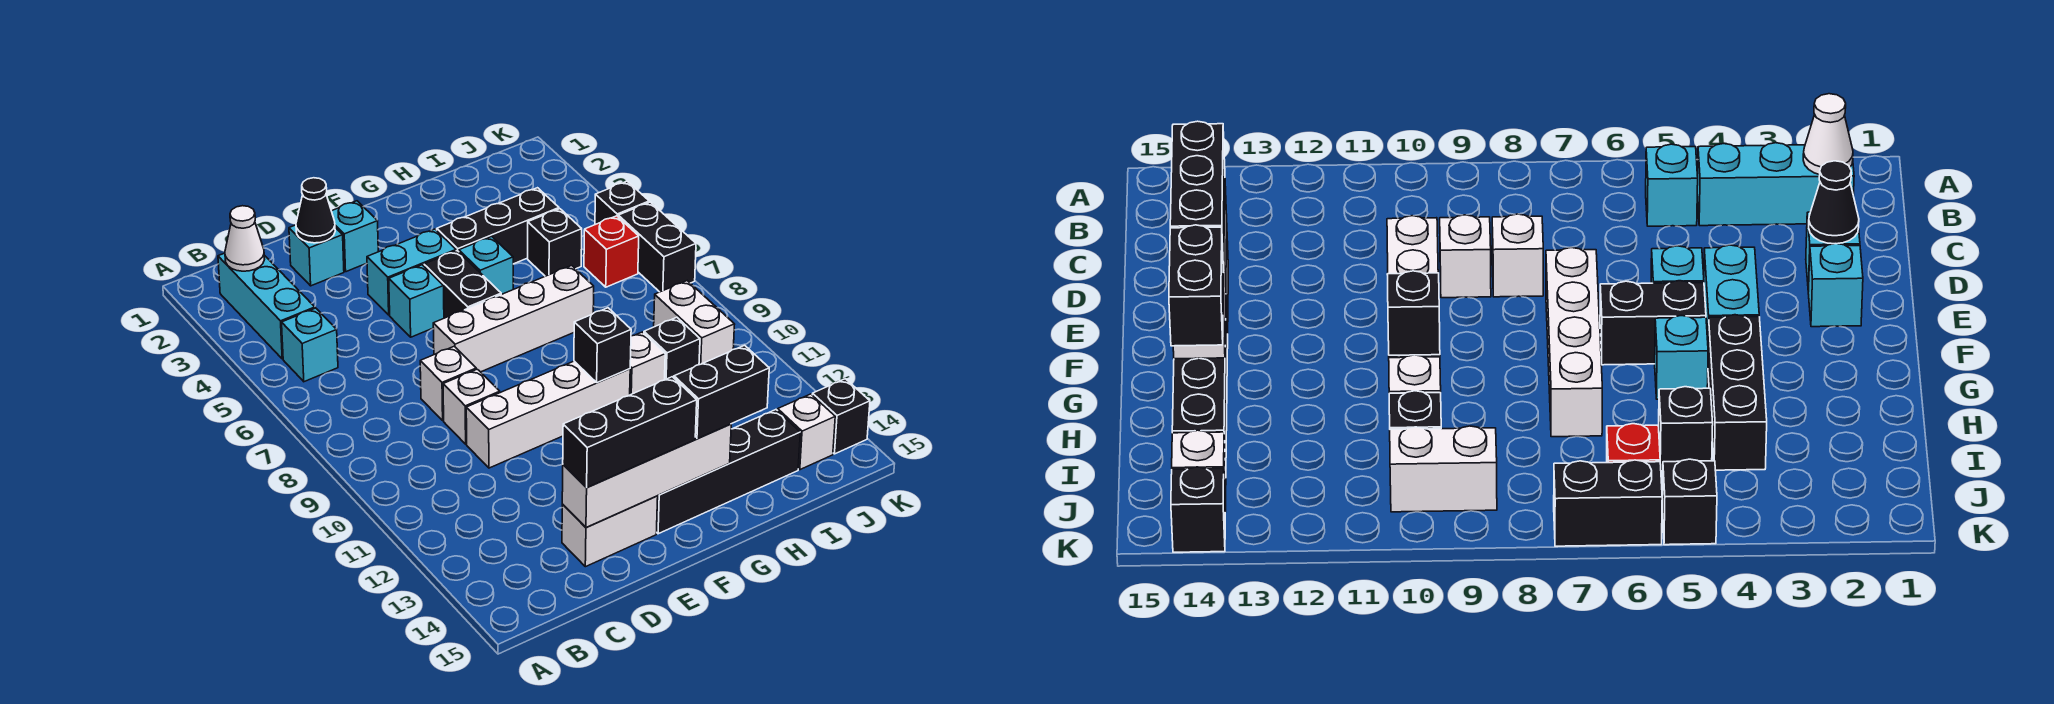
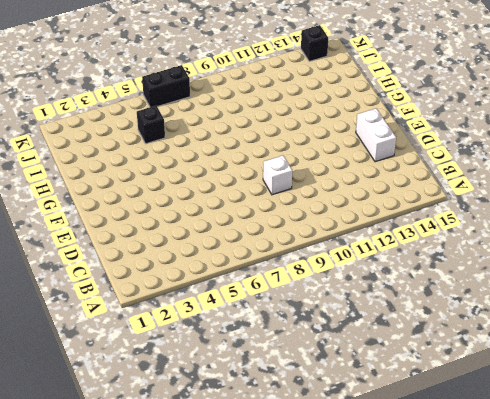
none -> cyan 1x3 brick [218,253,315,359]
none -> cyan 1x1 brick [282,308,338,382]
none -> cyan 1x1 brick [289,225,344,286]
none -> white 1x1 brick [420,346,476,421]

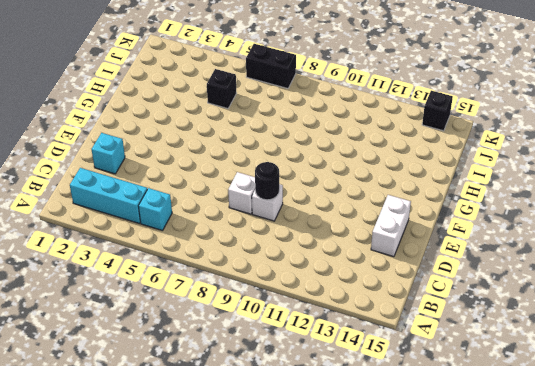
black 1x1 round brick [255,162,279,200] -> none
none -> white 1x4 brick [466,361,630,468]
none -> cyan 1x1 brick [332,201,378,272]
none -> cyan 1x2 brick [367,229,456,315]
none -> cyan 1x1 brick [389,265,444,337]

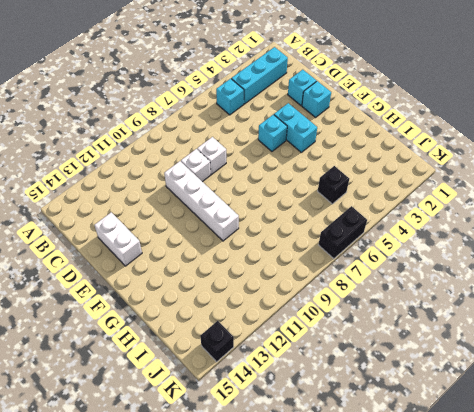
none -> white 1x4 brick [433,266,594,372]
none -> black 1x2 brick [424,251,501,318]
none -> black 1x4 brick [657,410,800,534]
none -> black 1x3 brick [437,188,559,264]

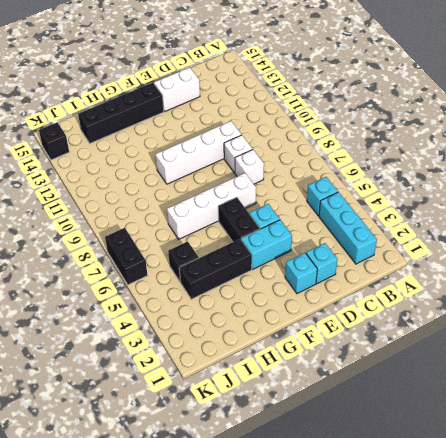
none -> cyan 1x1 brick [459,236,513,294]
none -> white 1x1 brick [630,332,665,395]
none -> black 1x1 brick [644,317,700,380]
none -> red 1x1 brick [584,216,639,287]

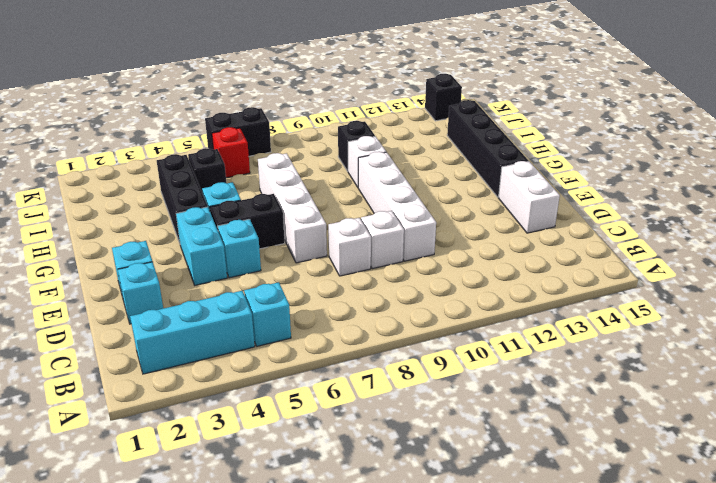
none -> white 1x2 brick [654,281,735,365]
none -> white 1x1 brick [778,394,835,470]
none -> black 1x1 brick [595,181,649,225]
none -> white 1x1 cone [225,206,265,271]

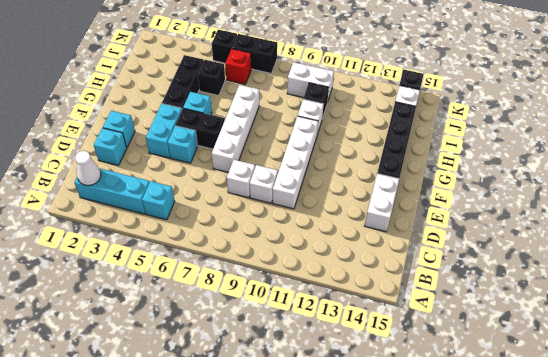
none -> black 1x1 cone [296,178,335,243]
none -> white 1x4 brick [562,424,731,528]
none -> black 1x1 brick [574,308,631,383]
none -> black 1x3 brick [563,377,697,488]

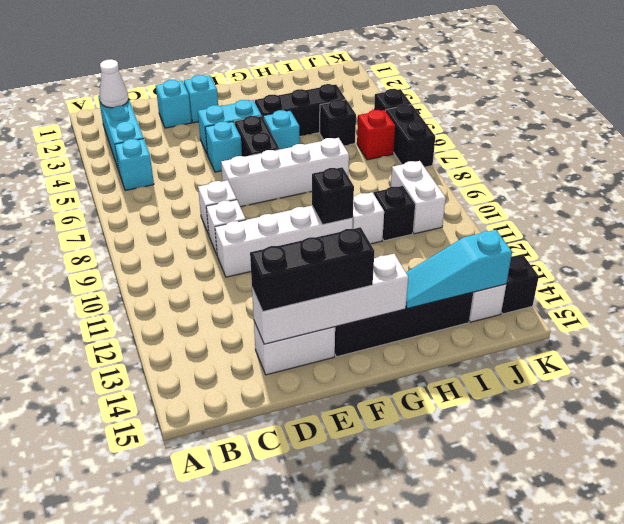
cyan 1x3 slope [406,230,512,309] -> none
none -> black 1x1 cone [296,178,335,243]
none -> black 1x2 brick [674,345,769,439]

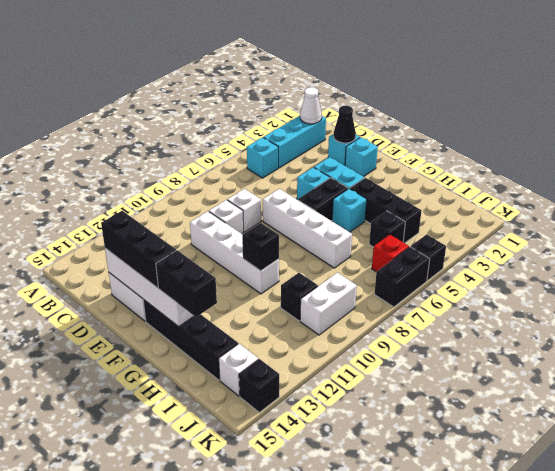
none -> white 1x1 brick [630,332,665,395]

